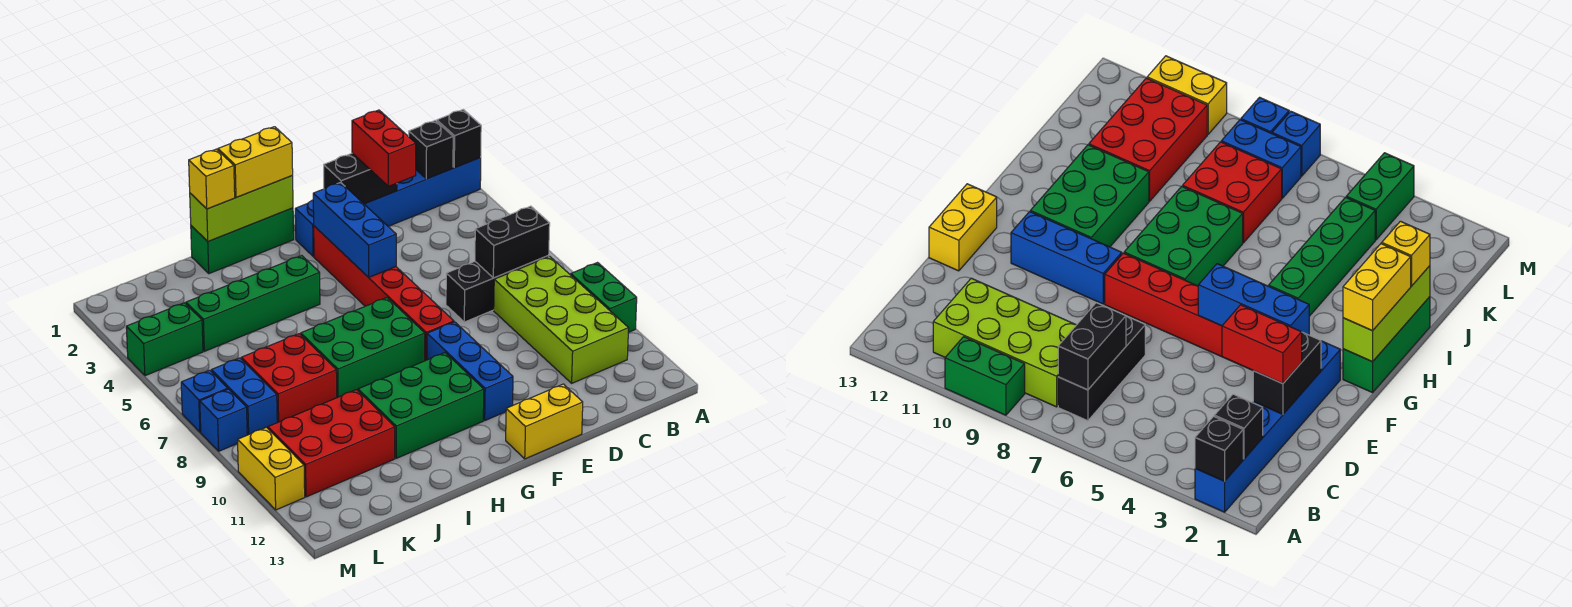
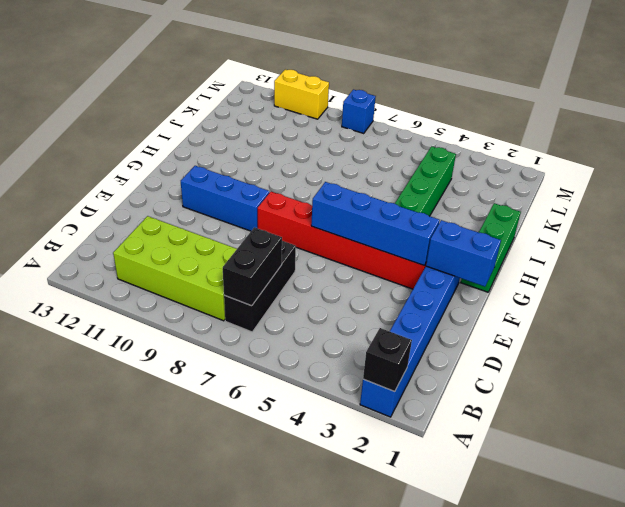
blue 1x2 brick [426,220,501,287] -> blue 1x2 brick moved to [211,358,277,435]
blue 1x4 brick [311,182,440,265] -> blue 1x3 brick [313,182,396,277]
none -> green 1x2 brick [571,263,637,332]
none -> yellow 1x2 brick [506,384,583,459]
none -> green 2x3 brick [301,298,425,398]

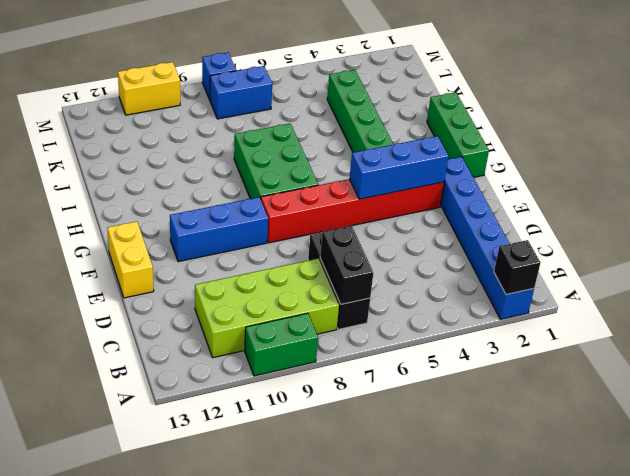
none -> green 2x3 brick [358,353,484,458]
none -> red 2x2 brick [241,334,337,423]
none -> red 2x3 brick [268,390,395,497]

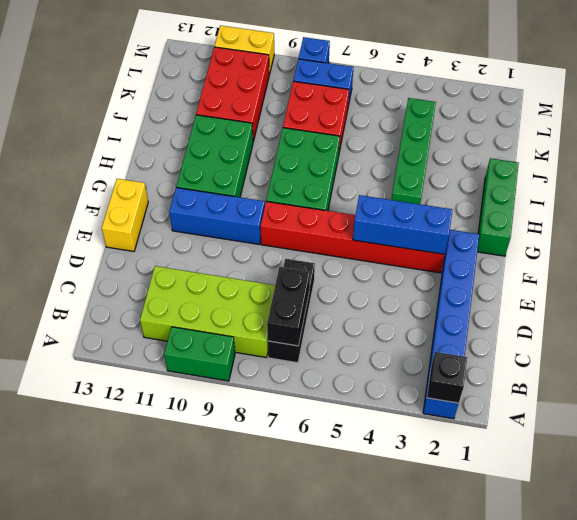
none -> green 1x2 brick [126,303,203,376]
none -> blue 1x1 brick [181,370,228,432]
none -> black 1x1 brick [409,120,453,179]

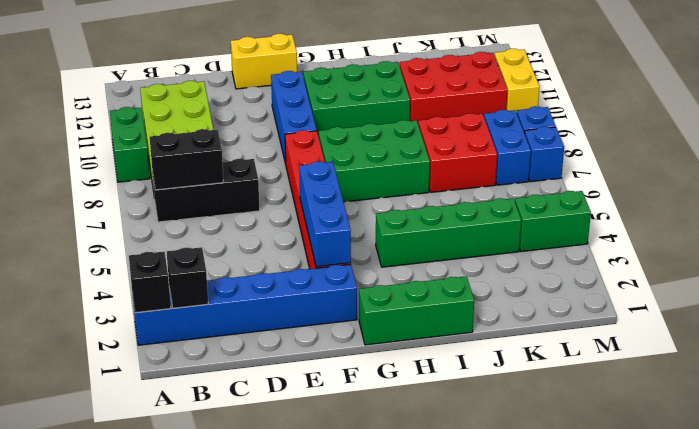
none -> black 1x2 brick [324,153,397,204]
none -> lime 1x3 brick [190,176,293,241]
none -> red 1x2 brick [352,110,416,186]

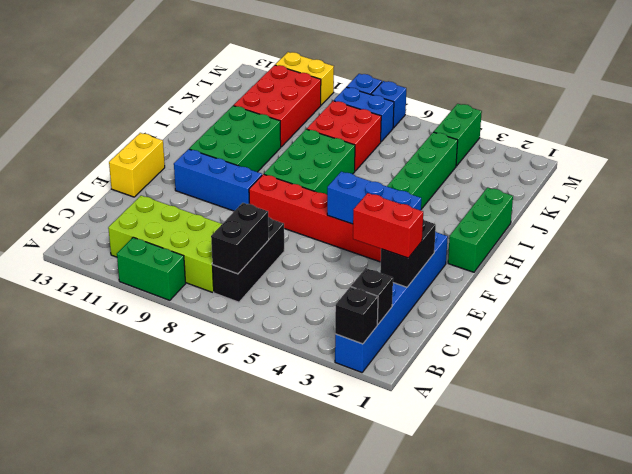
none -> lime 1x3 brick [190,176,293,241]
none -> yellow 1x2 brick [218,127,293,197]
none -> yellow 1x1 brick [189,149,235,209]

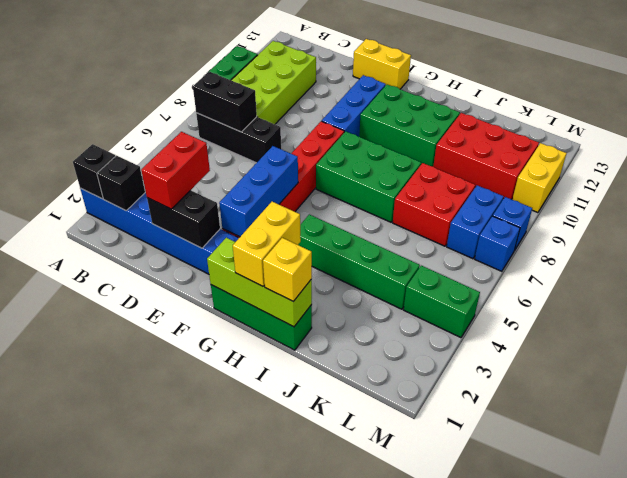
yellow 1x2 brick [233,202,301,286] -> yellow 1x2 brick turned to [218,127,293,197]

